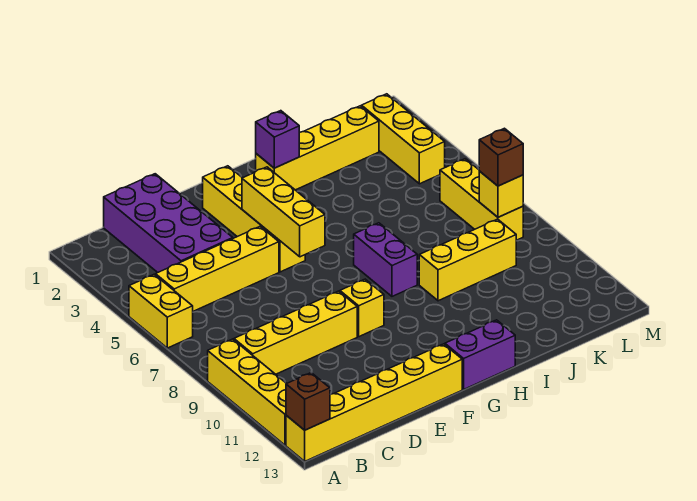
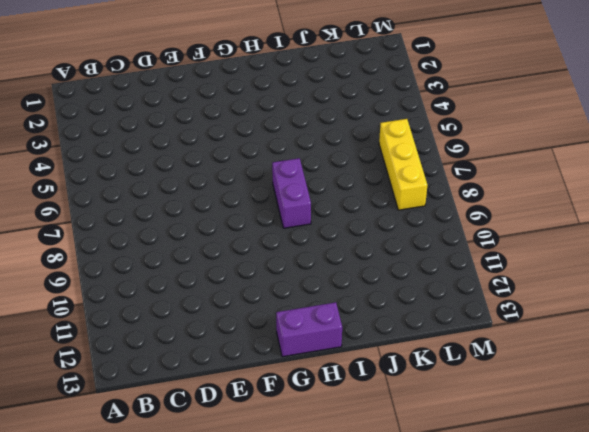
none -> yellow 1x2 brick [129,274,193,348]
none -> yellow 1x4 brick [208,339,287,445]
none -> yellow 1x6 brick [286,344,462,461]

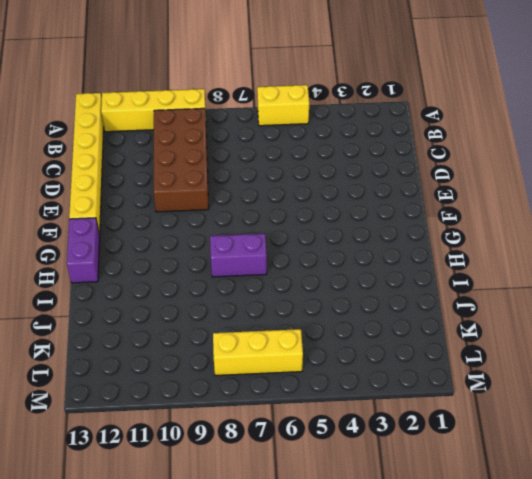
brown 2x4 brick [154,108,209,212] -> yellow 1x4 brick [234,291,357,374]
none -> yellow 1x4 brick [156,227,279,311]
none -> purple 2x4 brick [104,174,233,273]
none -> yellow 1x4 brick [203,166,305,272]

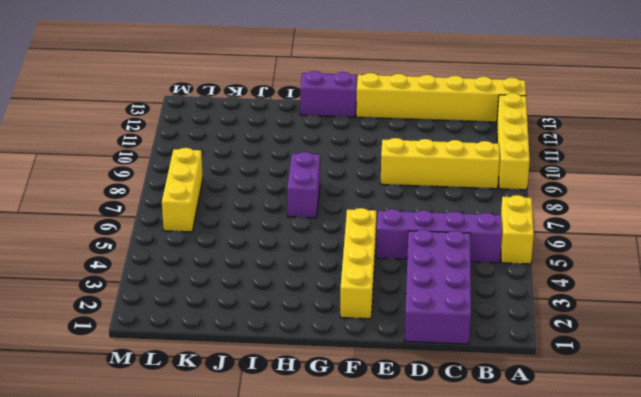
purple 1x4 brick [376,209,502,263] -> yellow 1x4 brick [156,227,279,311]
none -> yellow 1x1 brick [340,279,384,337]
none -> yellow 1x4 brick [256,106,379,190]
none -> yellow 1x3 brick [419,219,516,301]

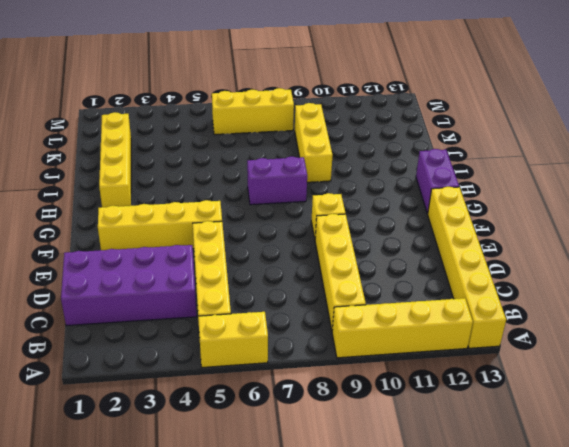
none -> yellow 1x3 brick [362,94,445,184]
none -> brown 1x1 brick [286,373,330,430]
none -> yellow 1x3 brick [242,167,325,257]

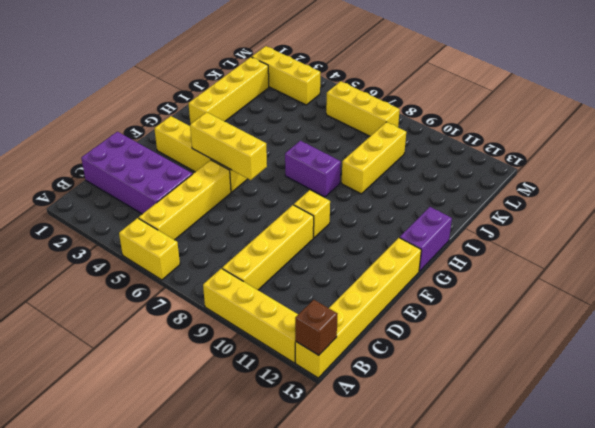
none -> purple 1x1 brick [256,111,299,168]
none -> yellow 1x1 brick [479,171,523,217]
none -> brown 1x1 brick [479,128,523,186]

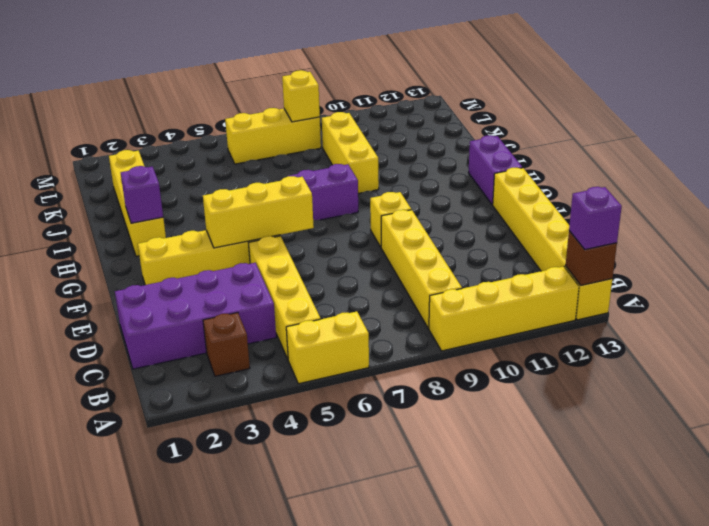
purple 1x1 brick [569,187,622,250] -> none
brown 1x1 brick [203,313,250,376] -> brown 1x1 brick moved to [479,128,523,186]
none -> yellow 1x3 brick [362,94,445,184]

